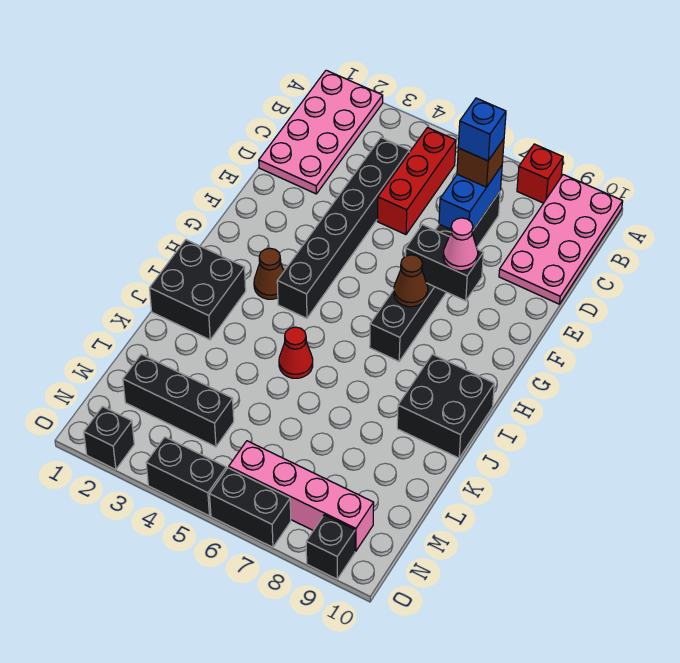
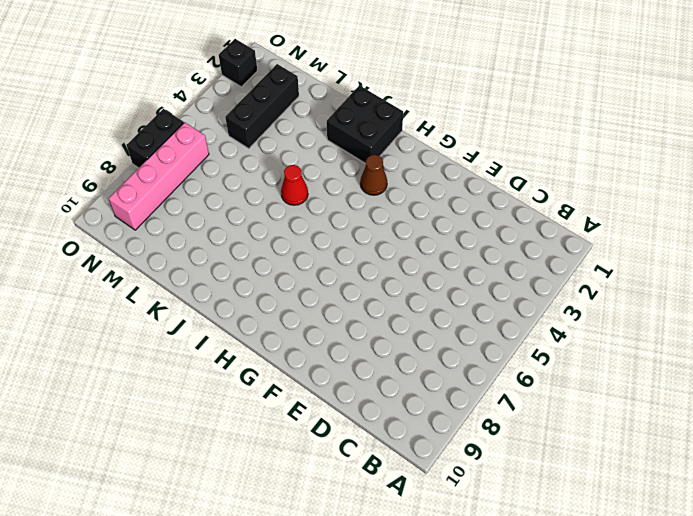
none -> pink 2x4 plate [259,70,383,194]
none -> red 1x1 brick [517,144,563,203]
none -> pink 2x4 plate [499,175,623,304]

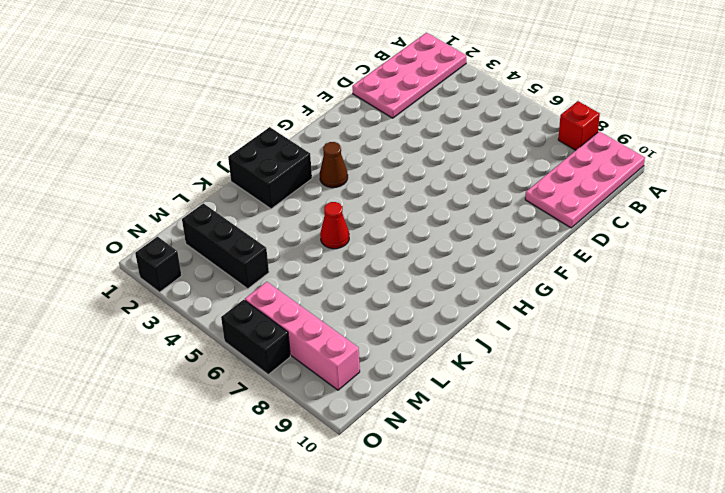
none -> red 1x3 brick [377,128,456,235]
none -> black 1x6 brick [277,138,409,318]
none -> black 1x6 brick [370,192,500,361]

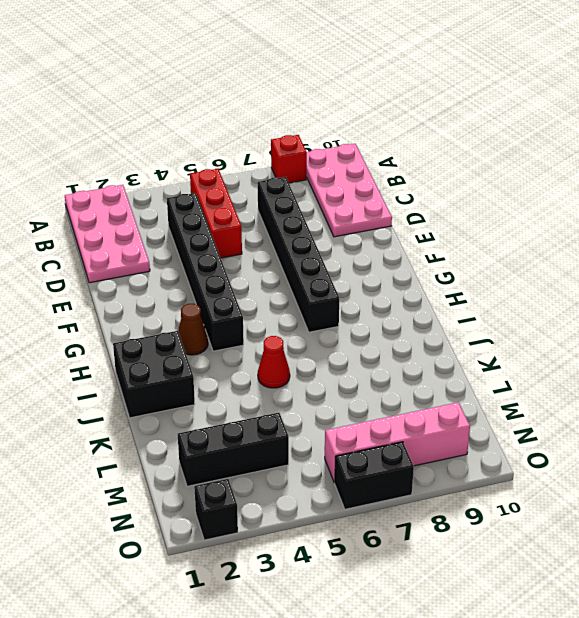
none -> black 2x2 brick [397,354,494,458]
none -> black 1x2 brick [146,437,226,516]
none -> black 1x1 brick [306,515,355,579]

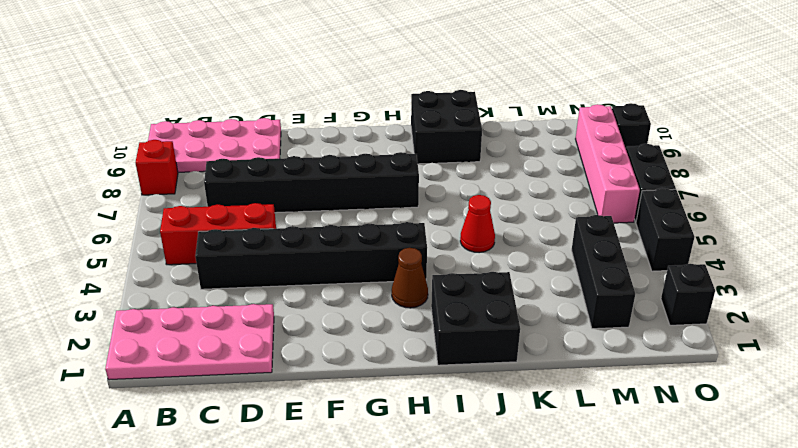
none -> blue 1x2 brick [439,166,502,230]
none -> black 1x2 brick [405,225,483,301]
none -> brown 1x1 cone [394,255,428,307]

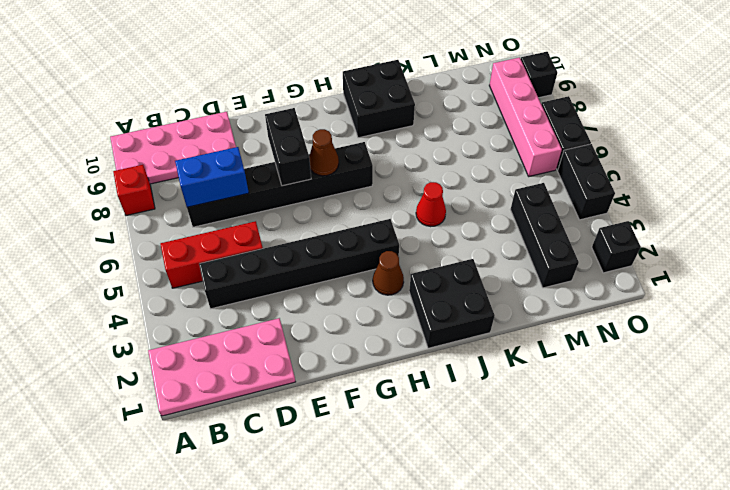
none -> brown 1x1 brick [457,139,504,187]
none -> pink 1x1 cone [443,218,478,271]
none -> blue 1x1 brick [458,98,506,161]

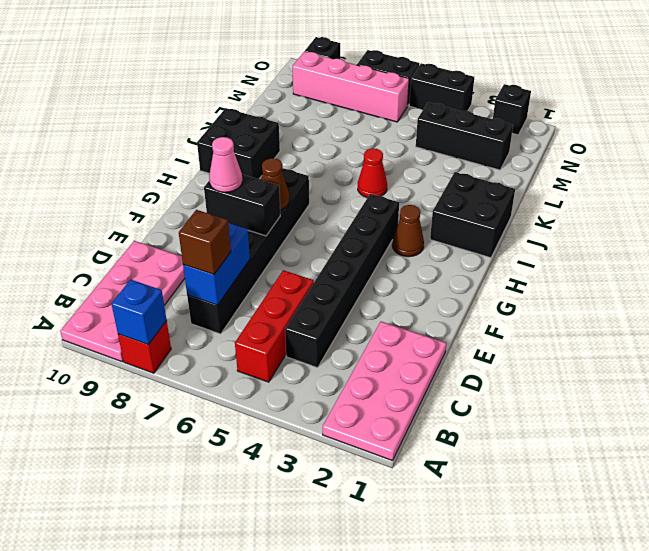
blue 1x1 brick [111,280,167,345] -> blue 1x1 brick moved to [458,98,506,161]

